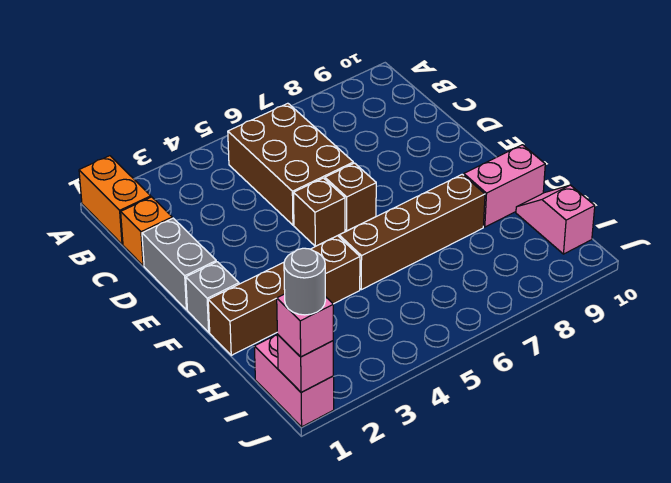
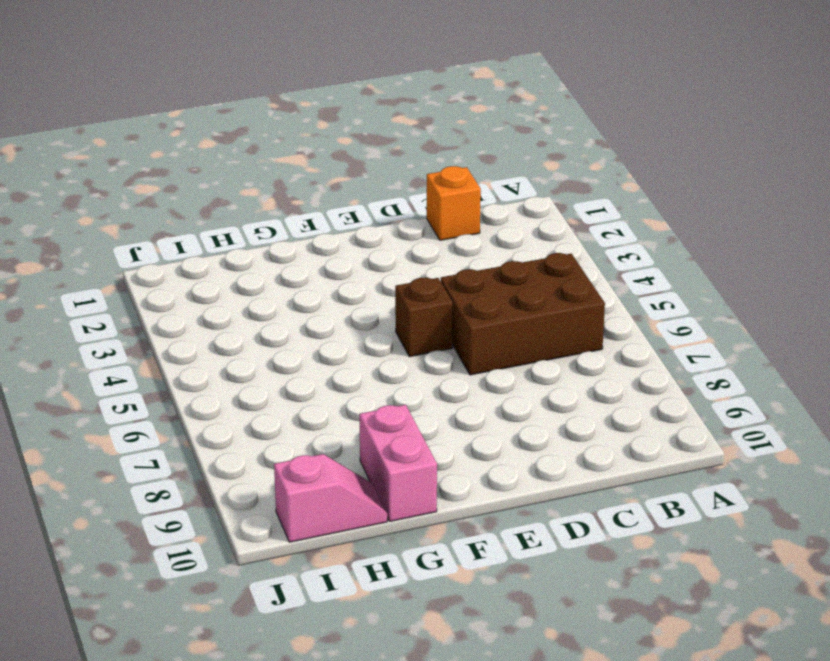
none -> orange 1x2 brick [79,156,151,244]
none -> grey 1x2 brick [142,218,216,310]
none -> brown 1x1 brick [325,163,376,231]

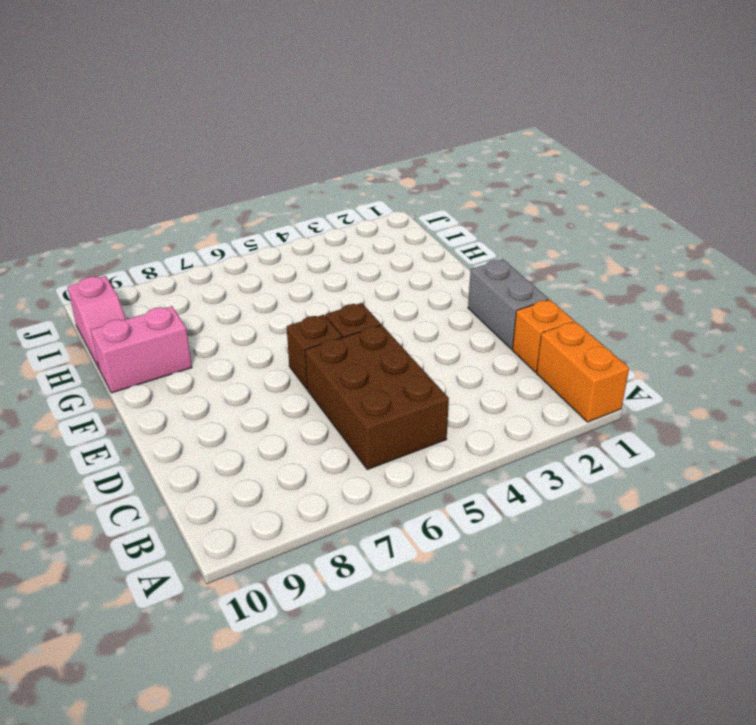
none -> grey 1x1 brick [186,262,239,332]
none -> brown 1x4 brick [208,236,360,355]
none -> brown 1x4 brick [339,174,485,290]

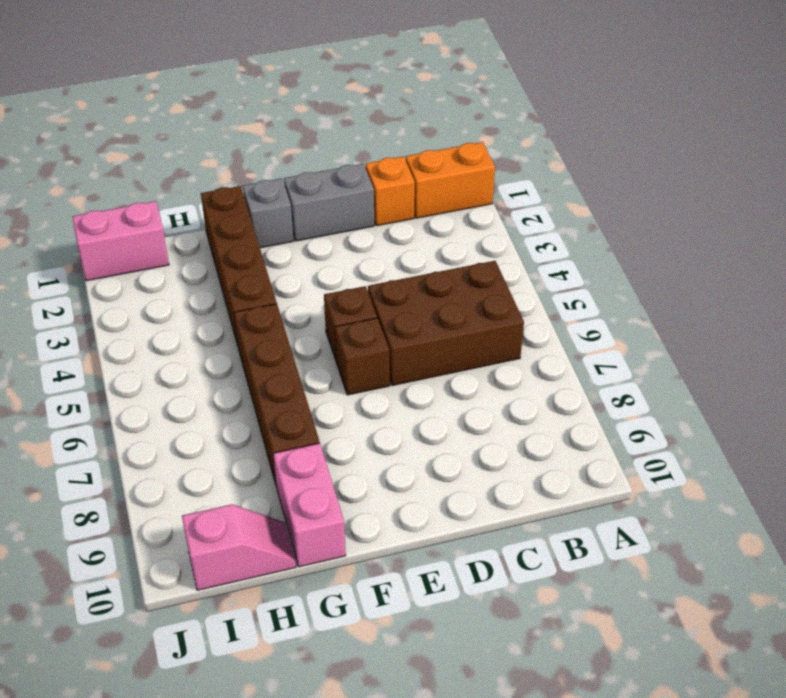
none -> pink 1x1 brick [277,334,333,392]
none -> pink 1x1 brick [277,294,333,357]
none -> grey 1x1 round brick [284,248,325,315]

